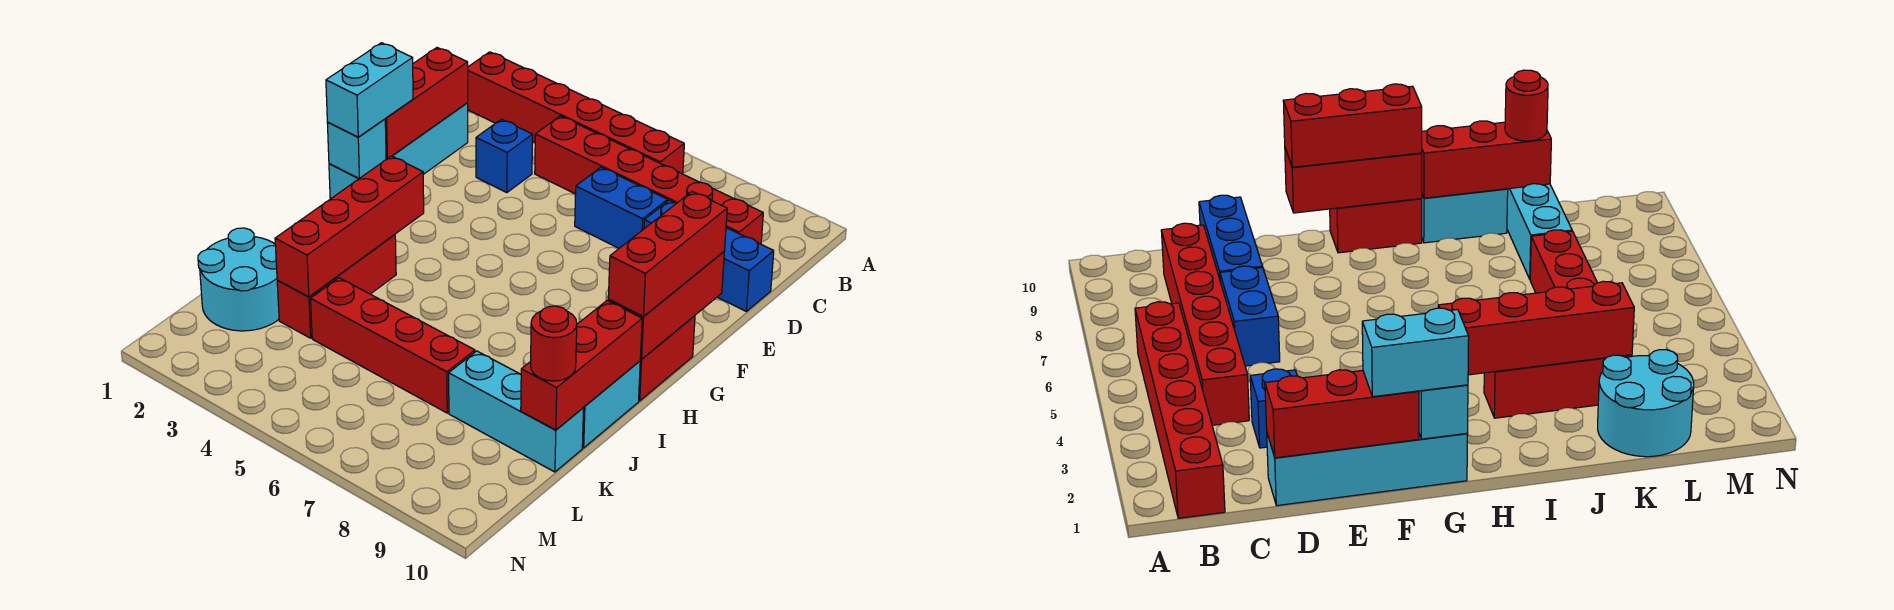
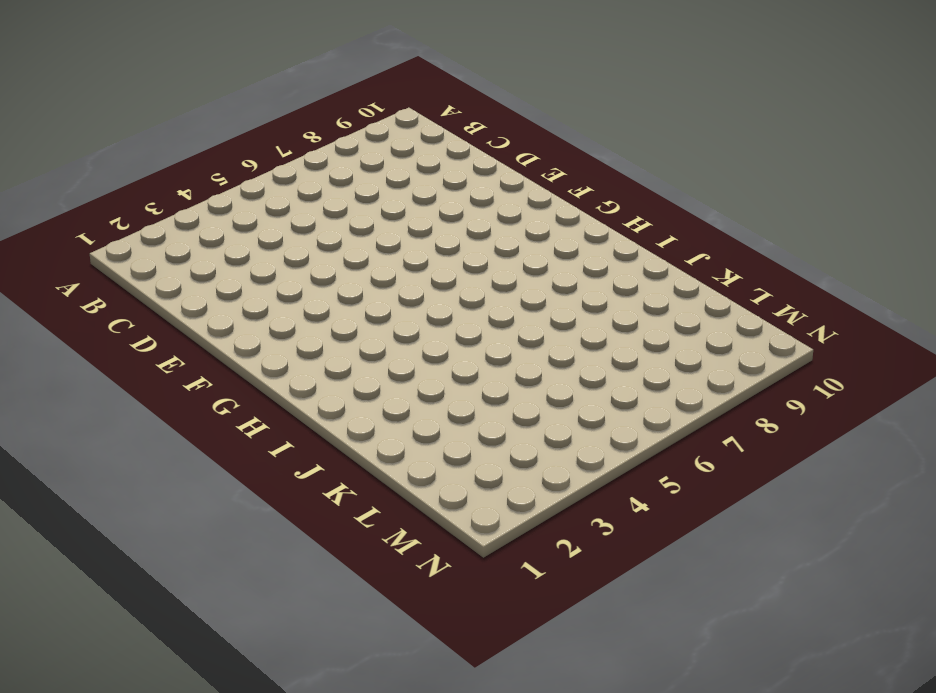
none -> red 1x6 brick [468,52,684,174]
none -> red 1x6 brick [535,116,763,244]
none -> cyan 1x4 brick [329,103,468,199]

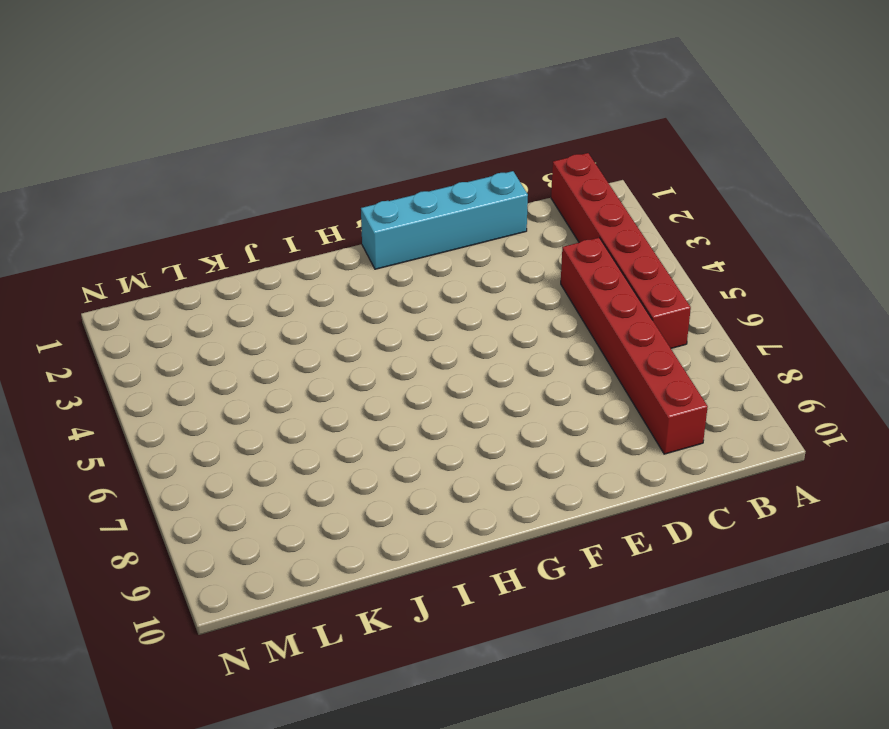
none -> blue 1x1 brick [476,119,533,193]
none -> blue 1x2 brick [575,167,668,248]
none -> blue 1x3 brick [644,200,774,311]

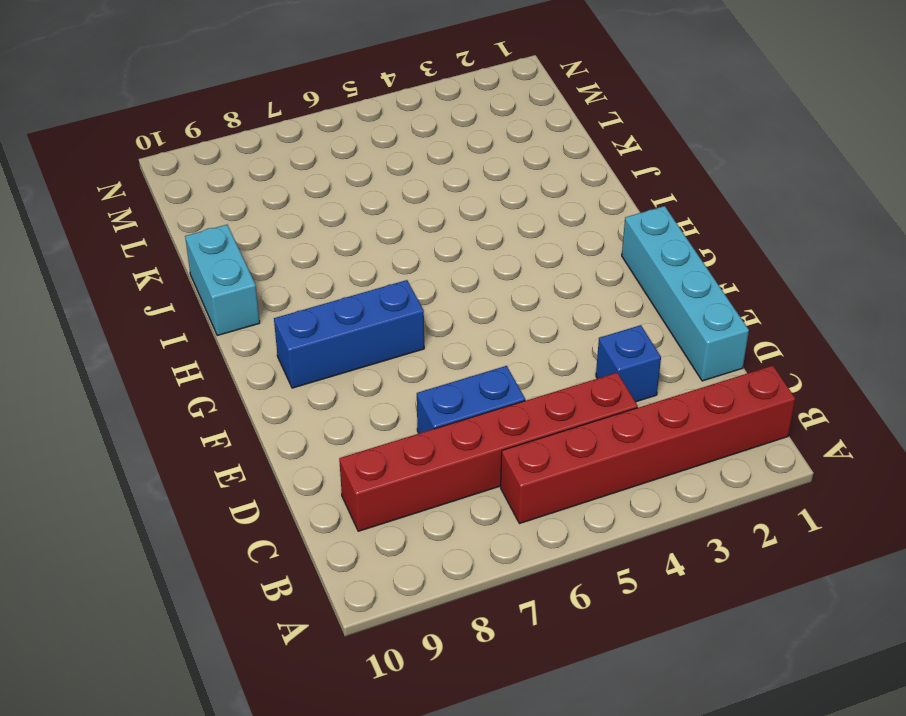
blue 1x3 brick [274,280,424,388] -> blue 1x3 brick moved to [644,200,774,311]
none -> red 1x2 brick [639,316,695,401]
none -> red 1x3 brick [277,235,396,338]
none -> cyan 2x2 round brick [198,228,279,331]

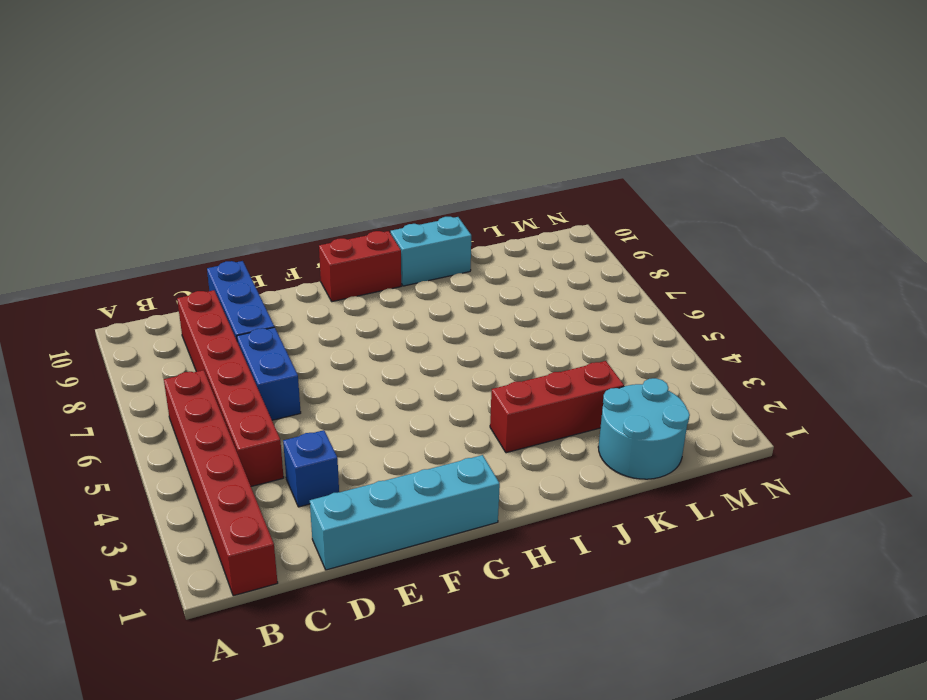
none -> red 1x4 brick [311,278,475,413]
none -> cyan 1x3 brick [449,351,584,472]
none -> red 1x3 brick [385,48,468,159]

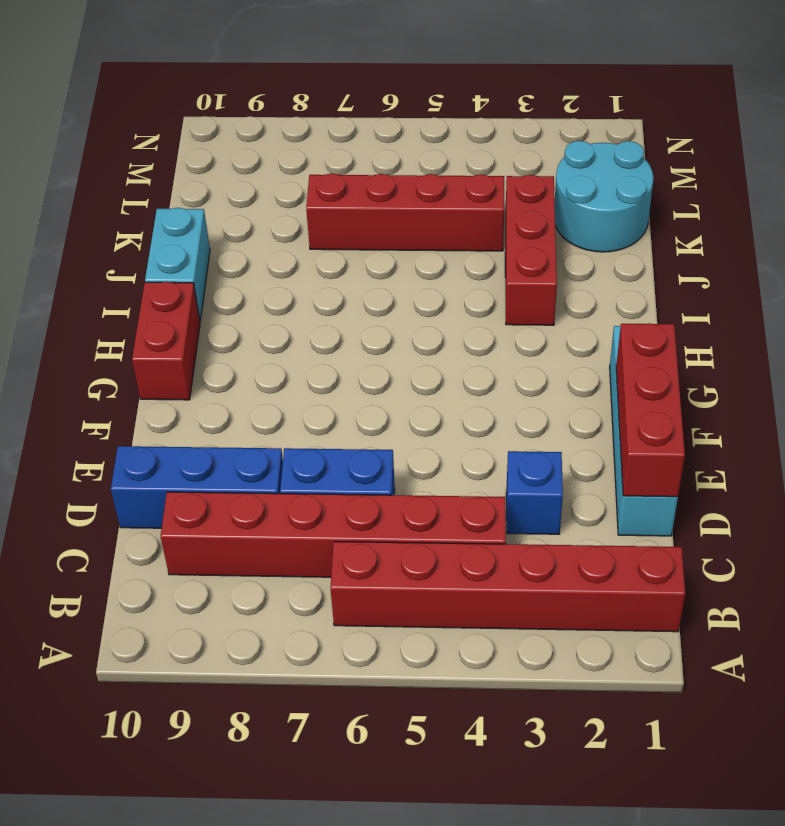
none -> cyan 1x3 brick [449,351,584,472]
none -> red 1x3 brick [608,252,724,359]
none -> cyan 1x1 brick [327,119,386,179]

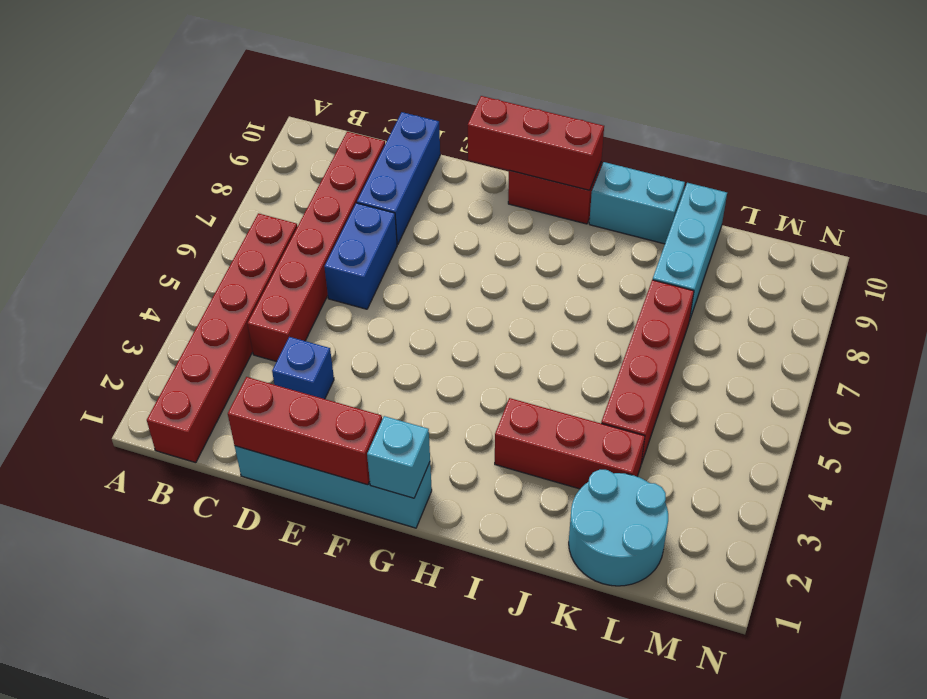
none -> red 1x4 brick [275,156,424,297]
none -> red 1x3 brick [521,301,642,430]
none -> cyan 1x2 brick [326,43,413,137]

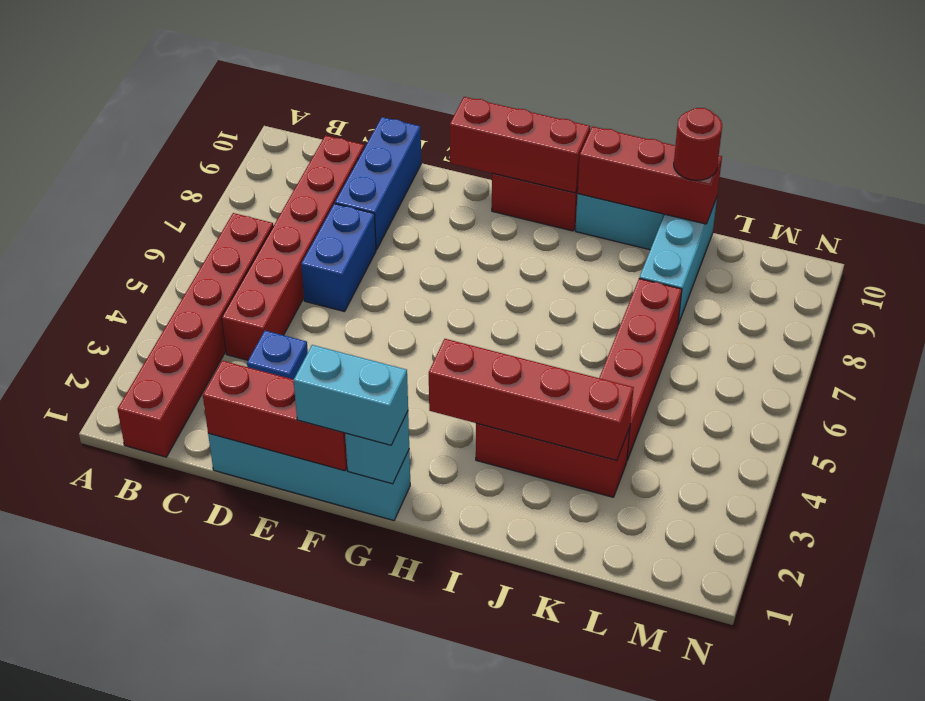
none -> cyan 2x2 round brick [198,228,279,331]
none -> red 1x3 brick [608,191,727,317]

